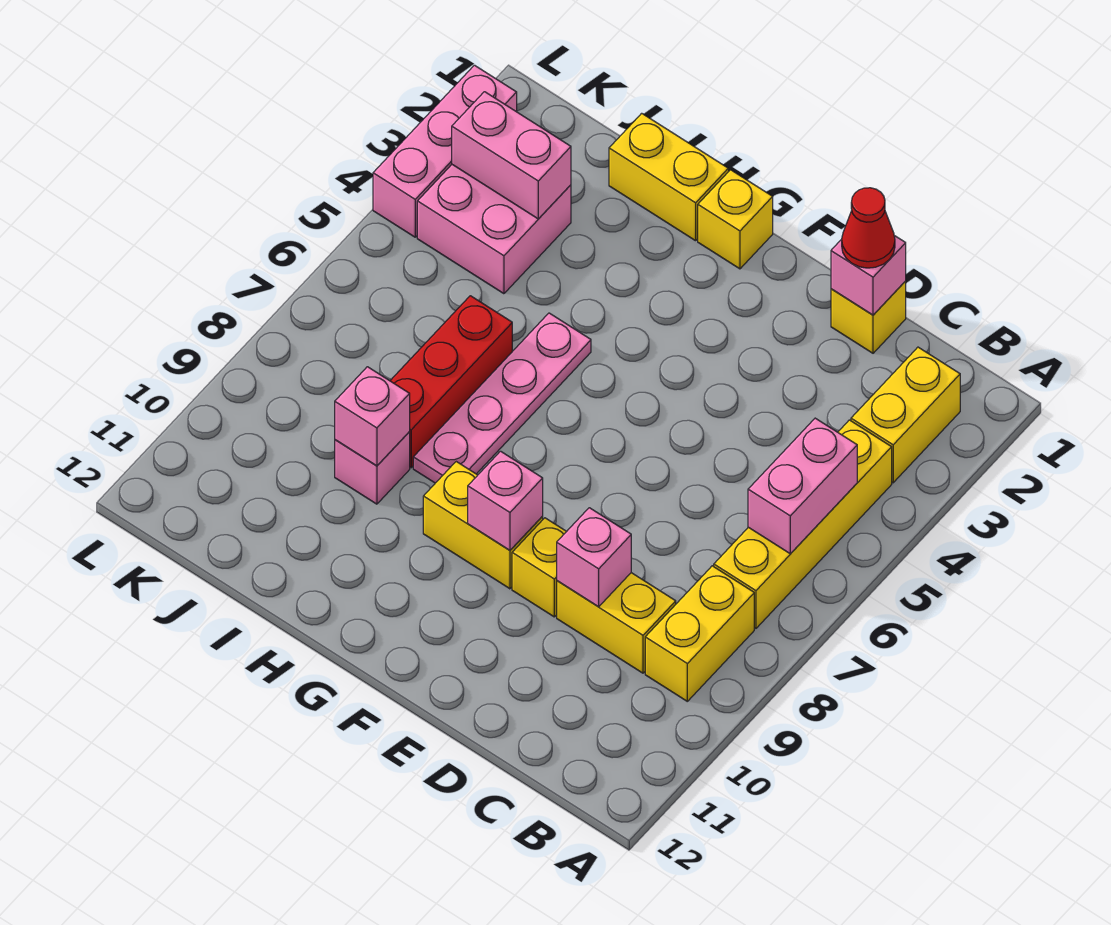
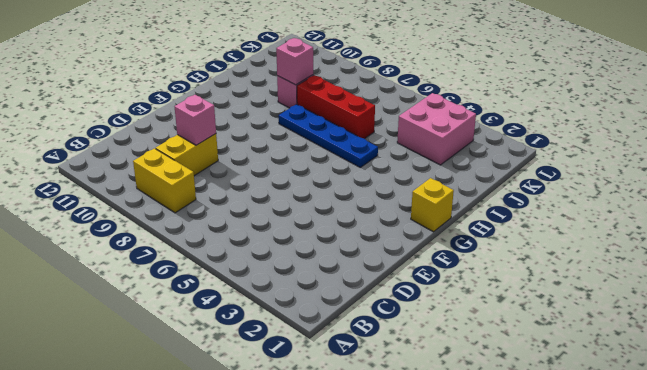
blue 1x4 plate [279,104,378,167] -> pink 1x4 plate [413,313,591,483]
none -> yellow 1x2 brick [851,347,960,483]
none -> yellow 1x4 brick [714,420,892,628]
none -> yellow 1x1 brick [831,281,906,353]

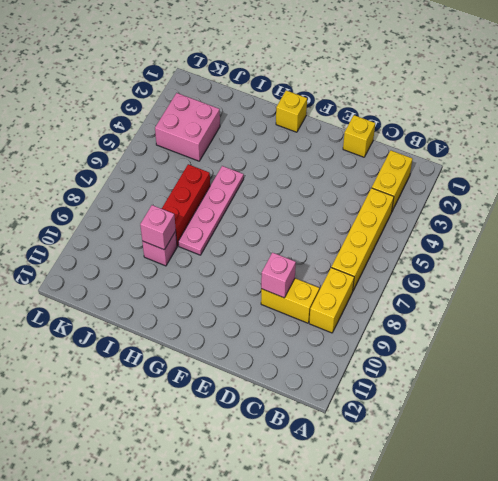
none -> yellow 1x1 brick [512,518,567,617]
none -> yellow 1x2 brick [423,462,543,589]
none -> yellow 1x2 brick [609,113,728,241]

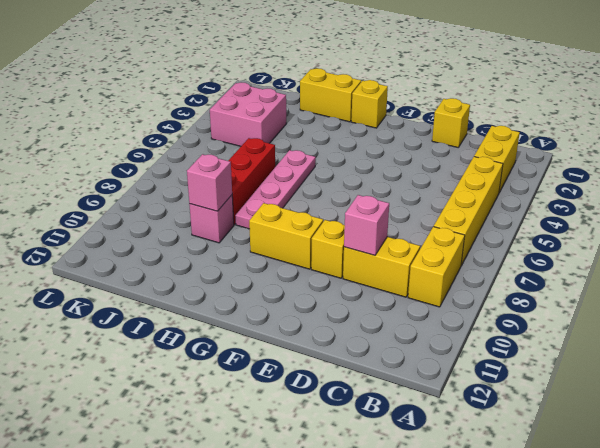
none -> pink 1x3 brick [373,65,517,237]
none -> pink 1x2 brick [748,418,857,554]
none -> pink 1x1 brick [831,236,906,315]

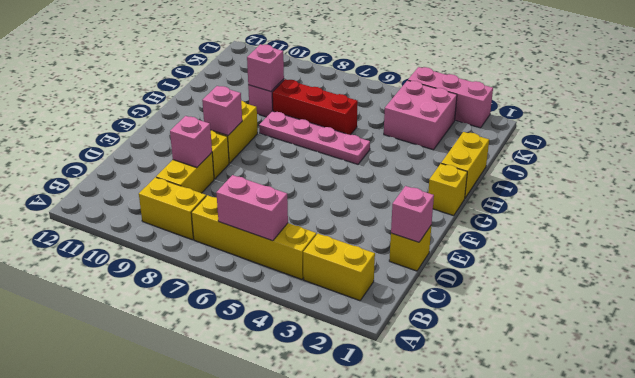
none -> pink 1x2 brick [452,92,571,219]
none -> red 1x1 cone [842,188,895,268]

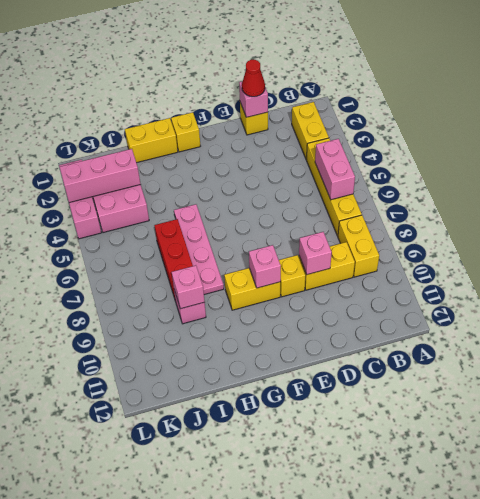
pink 1x3 brick [60,149,141,203] -> pink 1x2 brick [452,92,571,219]

